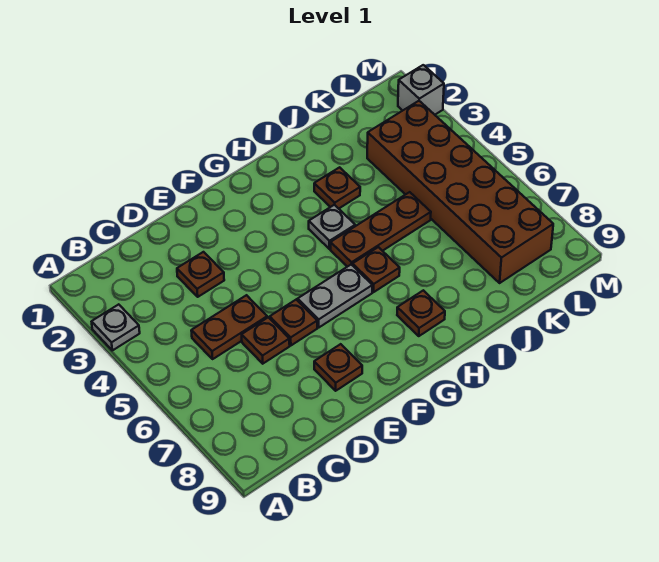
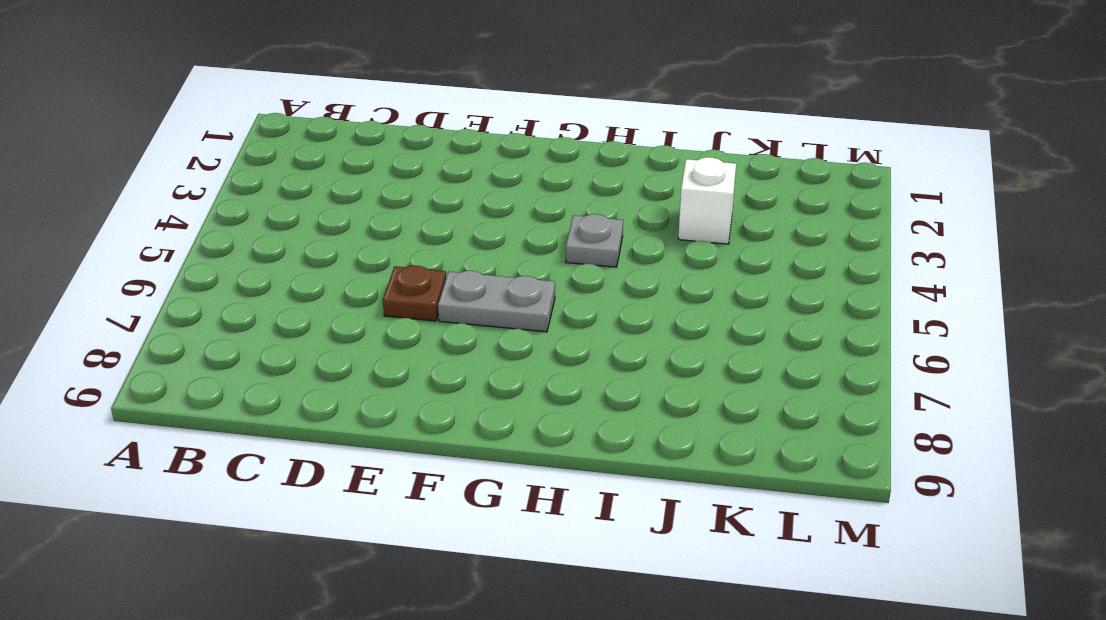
white 1x1 brick [678,157,736,244] -> none
none -> grey 1x1 plate [92,304,140,350]
none -> brown 1x2 plate [191,295,267,359]
none -> brown 1x1 plate [177,252,224,297]

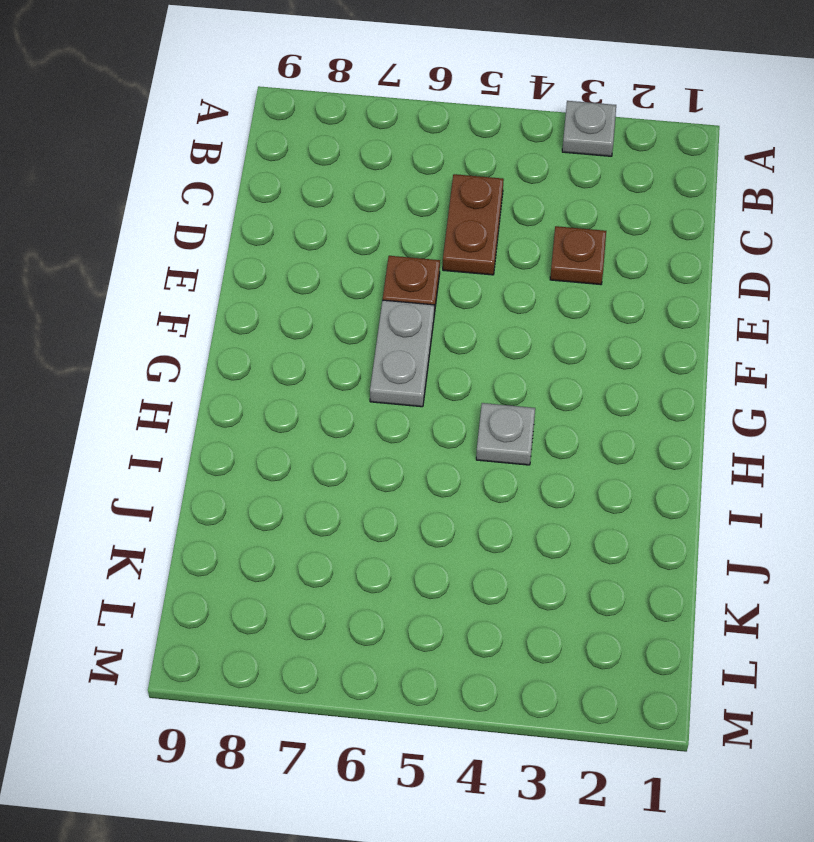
none -> brown 1x1 plate [242,317,290,364]
none -> brown 1x1 plate [314,344,362,391]
none -> brown 1x3 plate [331,192,431,267]

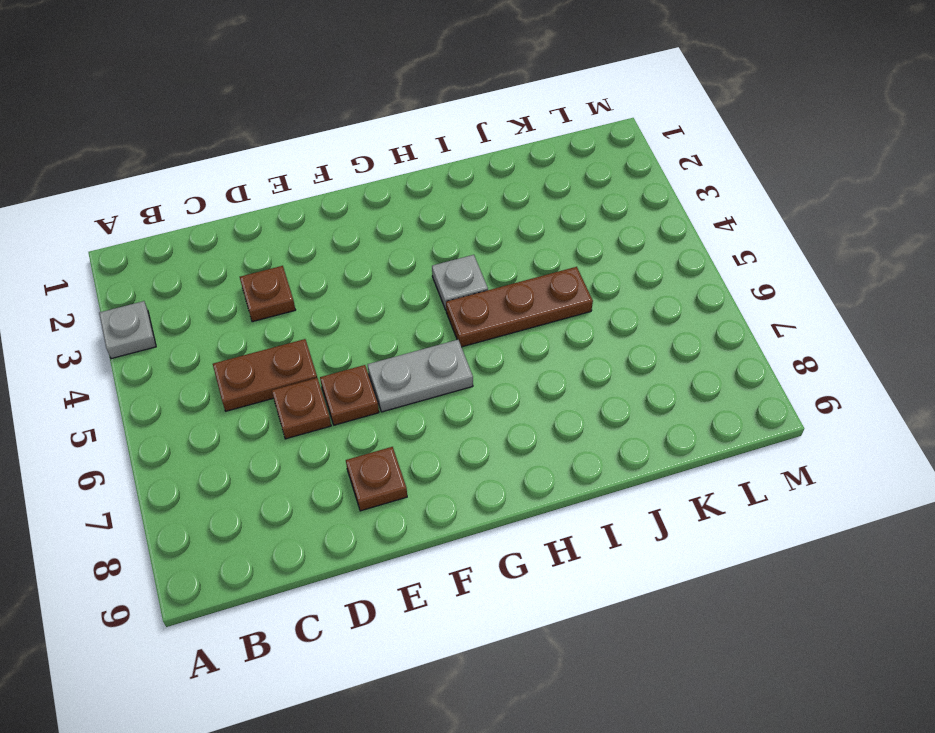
none -> brown 1x1 plate [353,247,400,292]
none -> brown 1x1 plate [397,290,445,336]
none -> brown 1x1 plate [314,167,360,209]

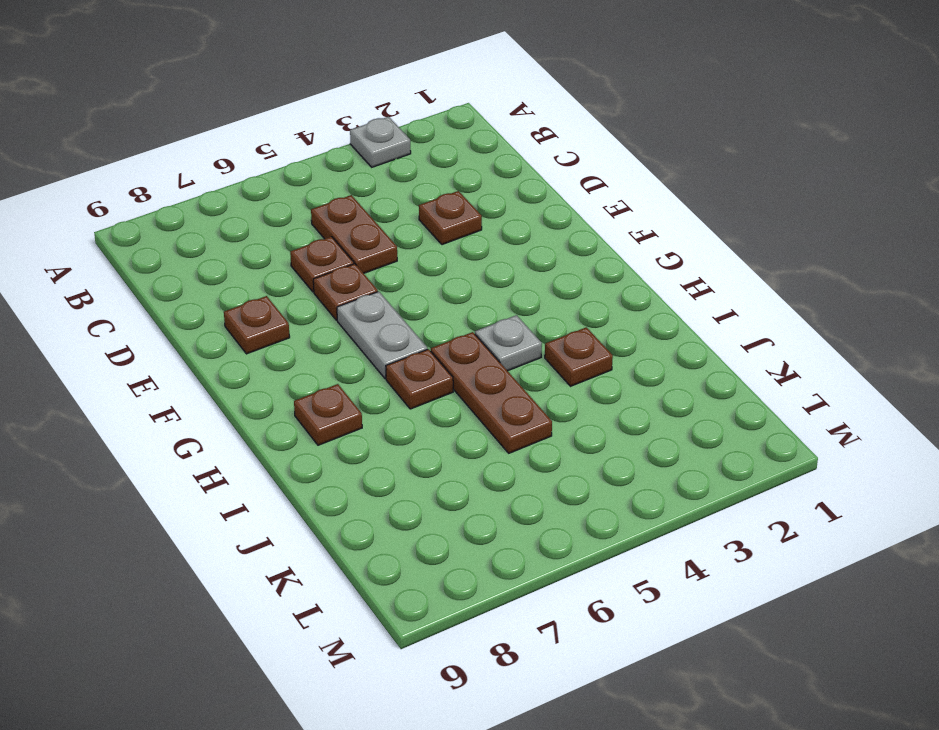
none -> brown 2x6 brick [367,101,553,283]
none -> grey 1x1 brick [398,65,444,115]

